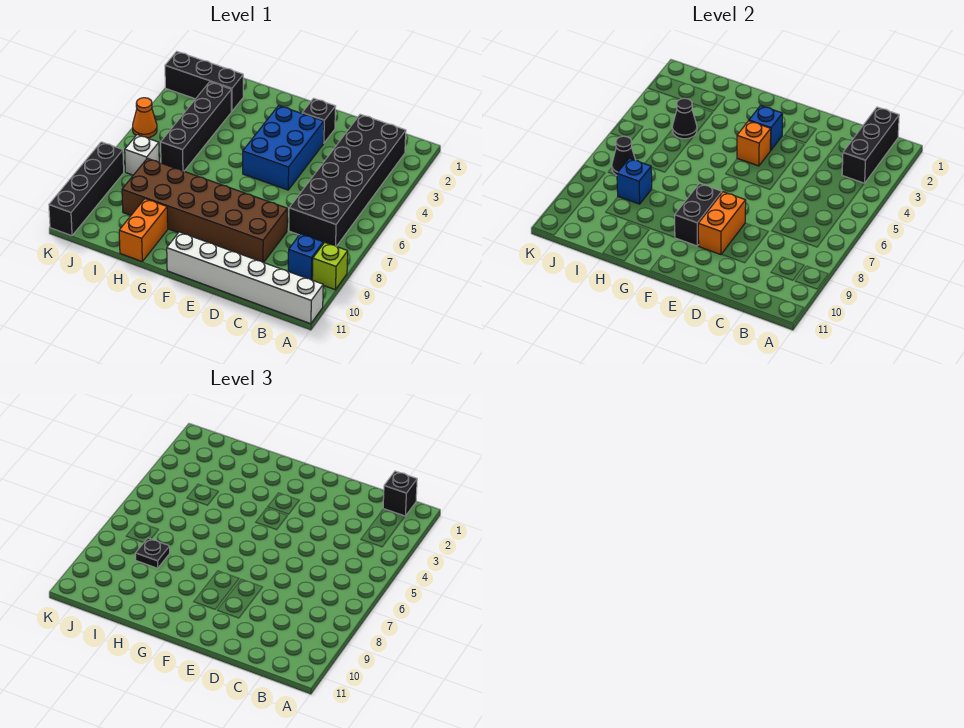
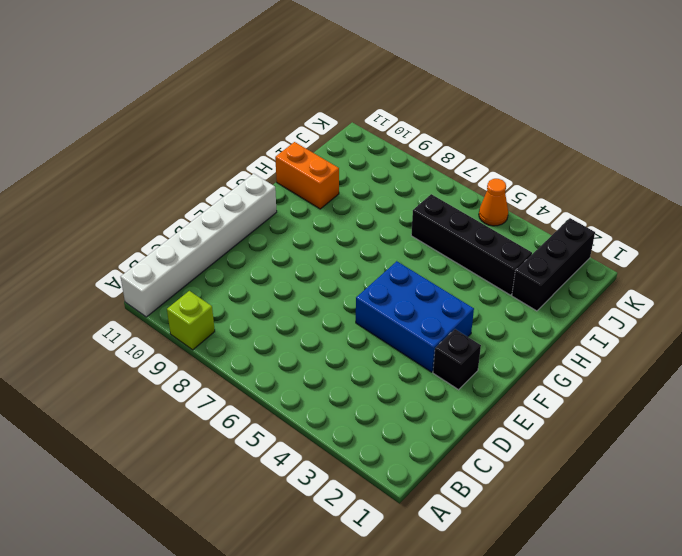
none -> black 2x6 brick [289,114,406,247]
none -> blue 1x1 brick [288,234,323,280]
none -> brown 2x6 brick [122,158,287,263]

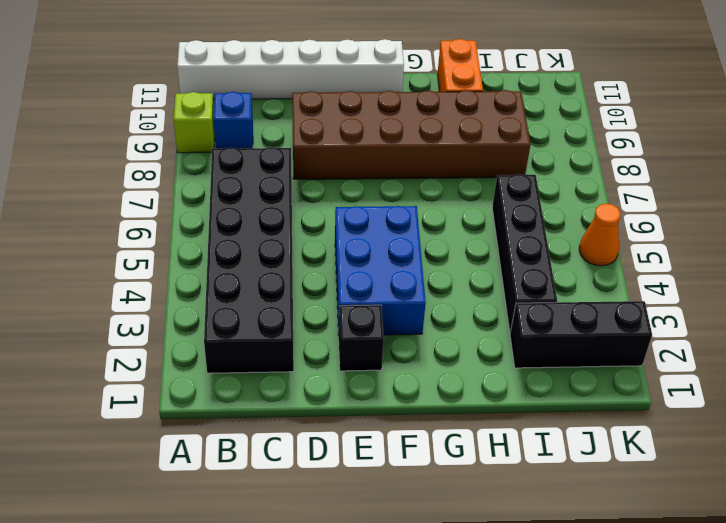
none -> white 1x1 brick [125,135,159,175]
none -> black 1x4 brick [49,142,124,236]
none -> black 1x3 brick [842,107,899,183]

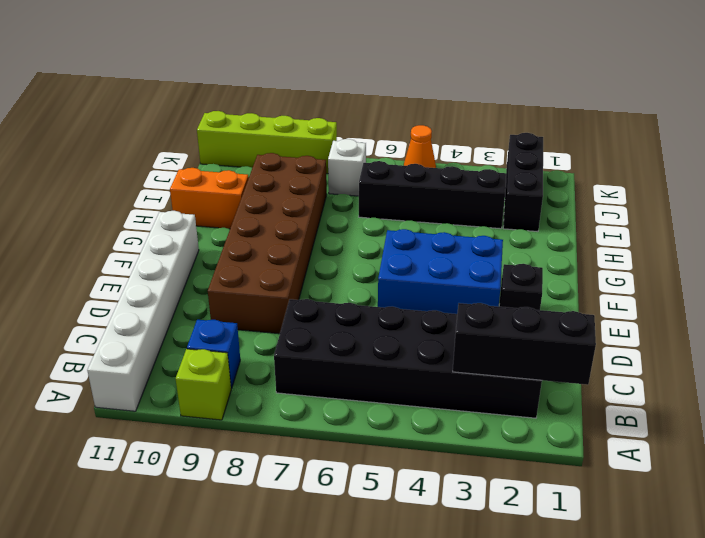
lime 1x4 brick [197,111,337,174] -> black 1x4 brick [49,142,124,236]
none -> orange 1x2 brick [698,192,746,255]
none -> blue 1x1 brick [749,106,783,150]
none -> orange 1x1 brick [737,121,771,166]

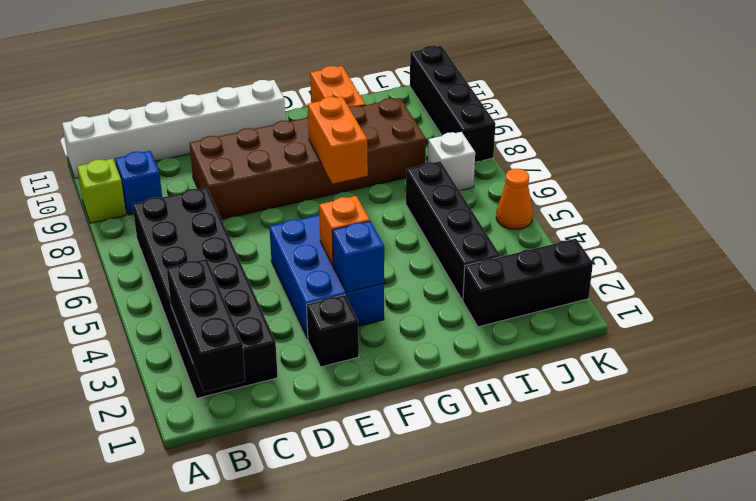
orange 1x2 brick [308,97,368,184] -> orange 1x2 brick moved to [698,192,746,255]
none -> black 1x2 brick [675,183,722,246]
none -> black 1x1 cone [672,98,697,139]
none -> blue 1x1 brick [617,158,652,204]

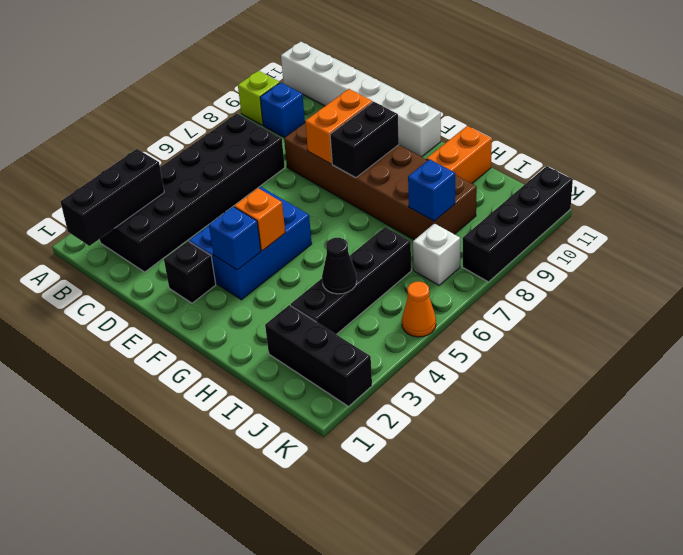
none -> black 1x1 cone [612,136,635,175]
none -> black 1x1 brick [383,471,417,516]
none -> black 1x1 plate [135,538,170,568]

